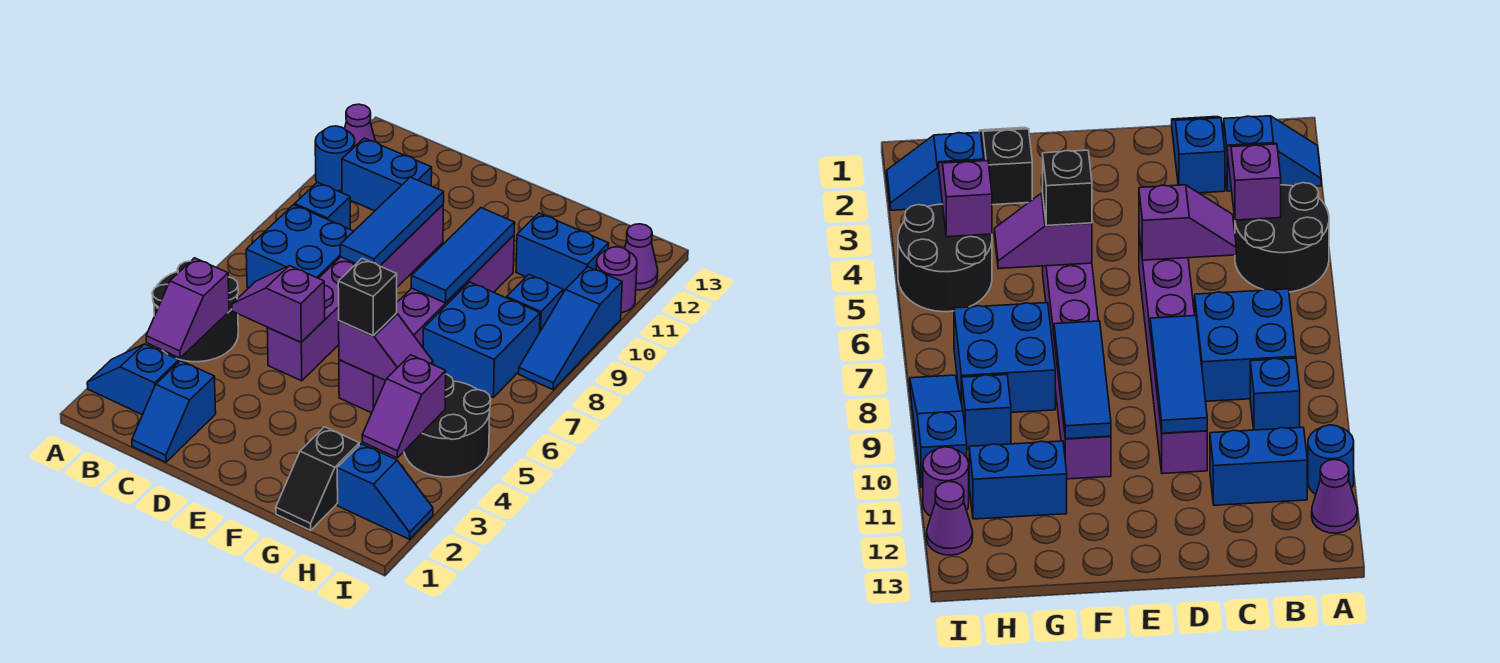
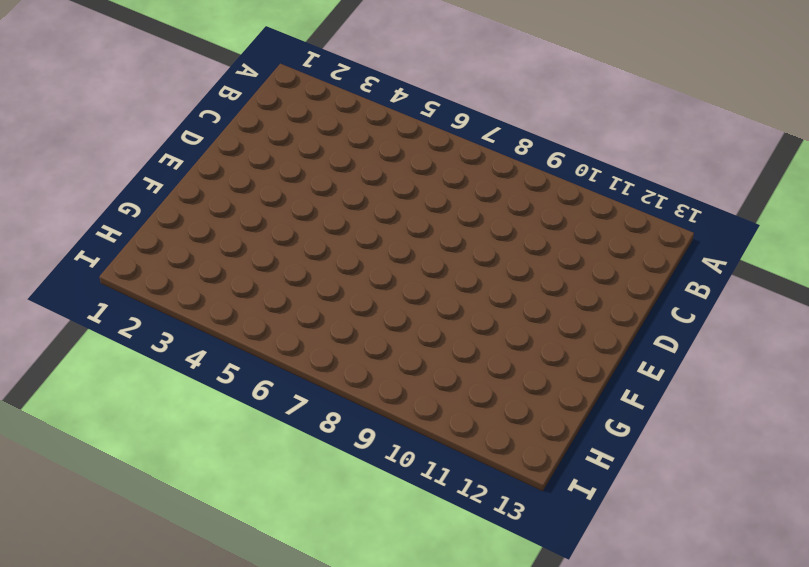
none -> blue 1x2 slope [87,344,179,415]
none -> black 2x2 round brick [152,261,238,362]
none -> blue 1x1 round brick [315,126,355,191]

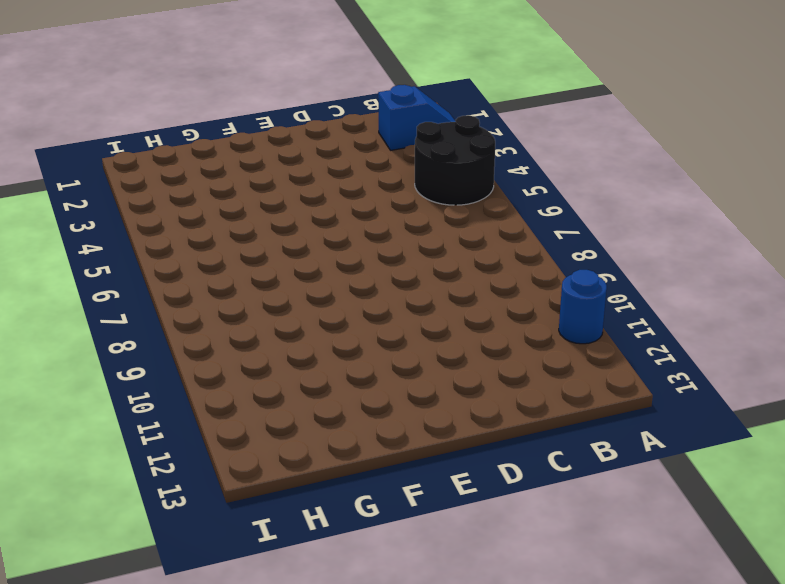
none -> purple 1x1 cone [345,104,376,146]
none -> blue 2x2 brick [246,205,354,288]
none -> blue 1x1 brick [295,182,350,229]

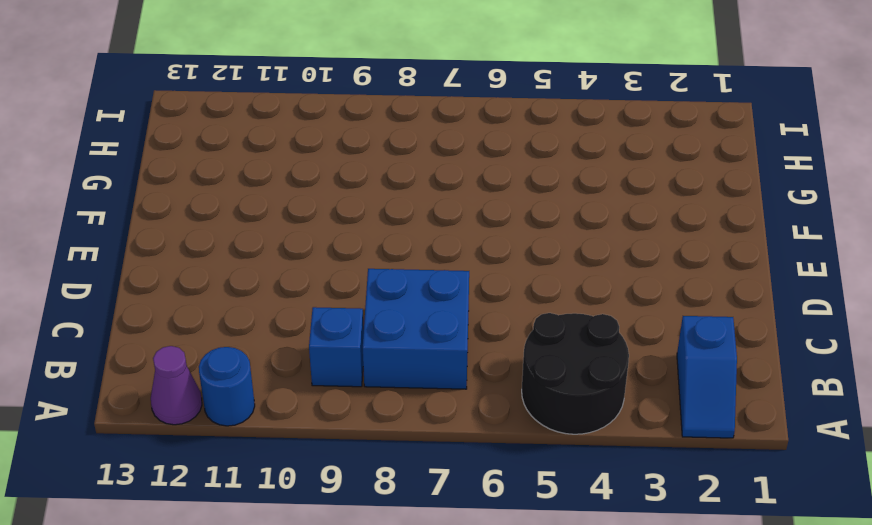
none -> blue 1x2 brick [342,138,432,211]
none -> blue 1x2 slope [132,361,216,462]
none -> purple 1x6 brick [267,205,443,381]

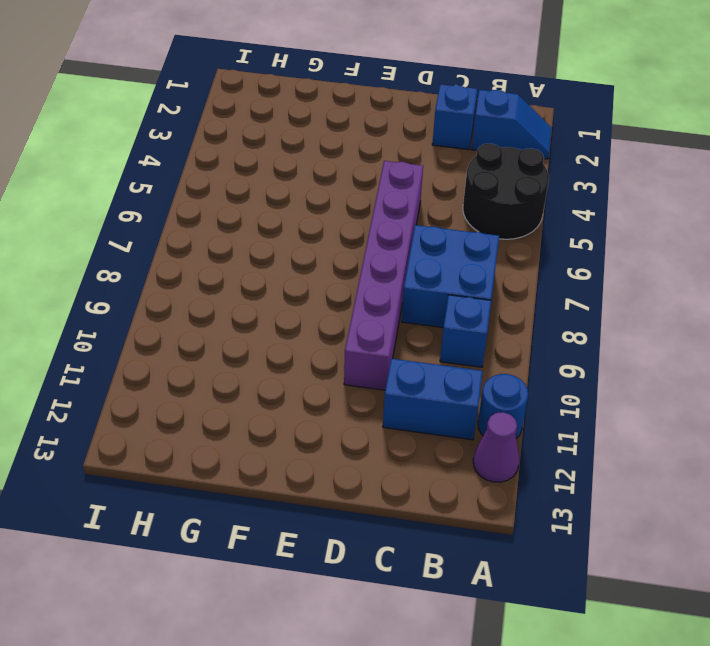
none -> purple 1x6 brick [339,235,514,413]
none -> black 1x2 slope [276,427,359,530]
none -> blue 2x2 brick [423,282,540,398]

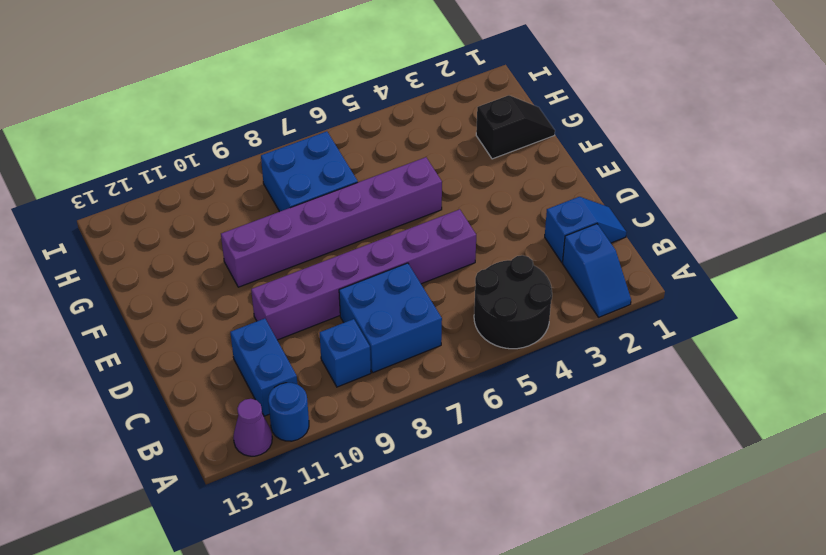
none -> blue 1x2 brick [516,213,609,293]
none -> blue 1x2 slope [337,444,433,539]
none -> black 2x2 round brick [404,374,491,477]

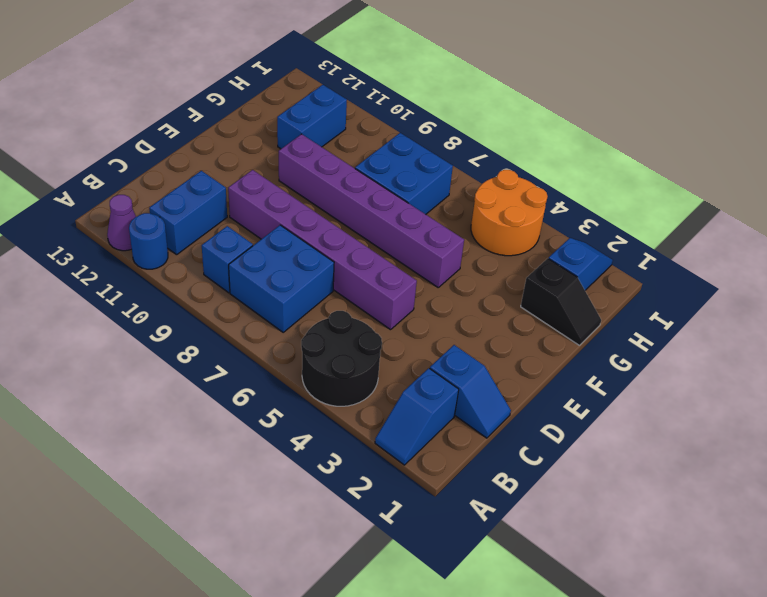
orange 2x2 round brick [471,170,548,256] -> black 2x2 round brick [404,374,491,477]
none -> blue 1x1 brick [507,275,563,331]
none -> blue 1x3 slope [519,267,622,390]
none -> purple 1x1 round brick [596,247,637,313]

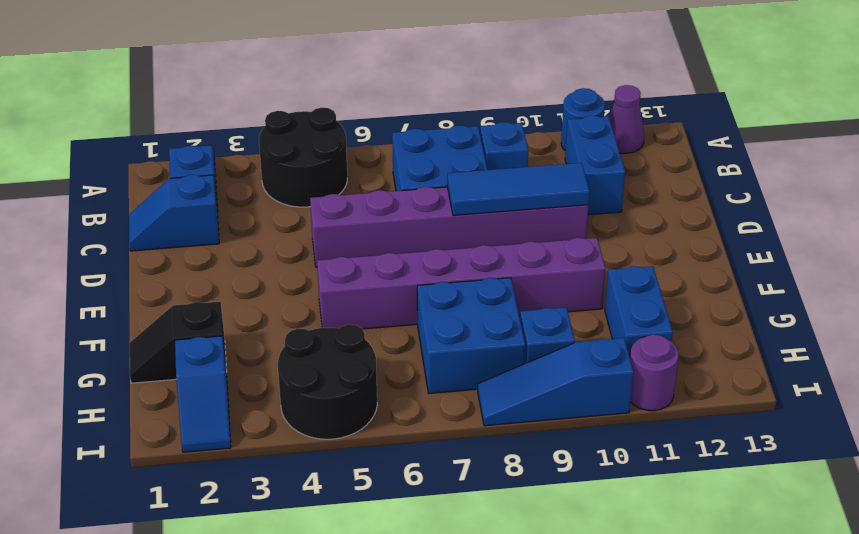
none -> purple 1x1 cone [624,224,658,290]
none -> purple 1x2 slope [146,258,229,358]
none -> purple 1x2 slope [232,266,325,342]

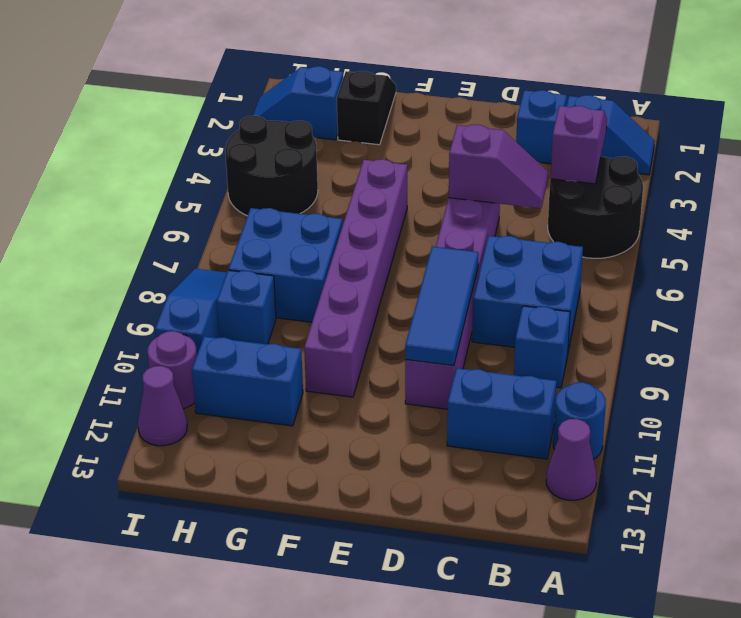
none -> purple 1x2 slope [339,313,433,381]
none -> blue 1x3 tile [411,208,515,303]
none -> purple 1x2 slope [362,355,446,458]

